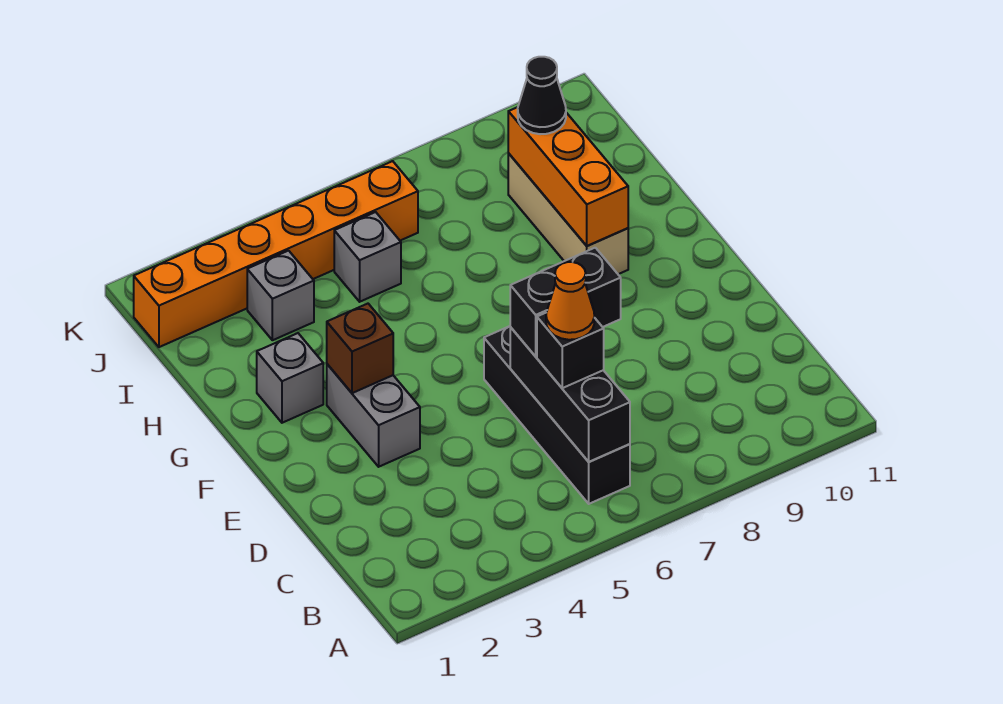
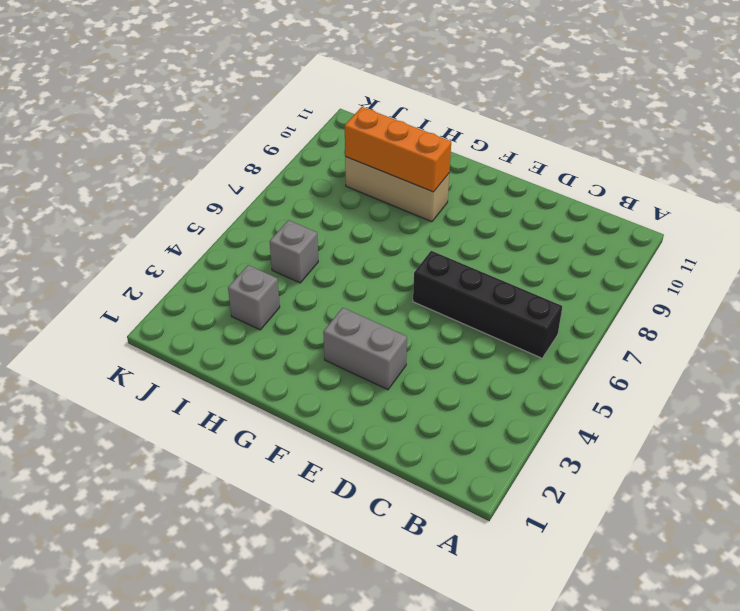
none -> grey 1x1 brick [257,333,323,423]
none -> orange 1x6 brick [134,161,418,347]
none -> black 1x3 brick [510,327,630,462]

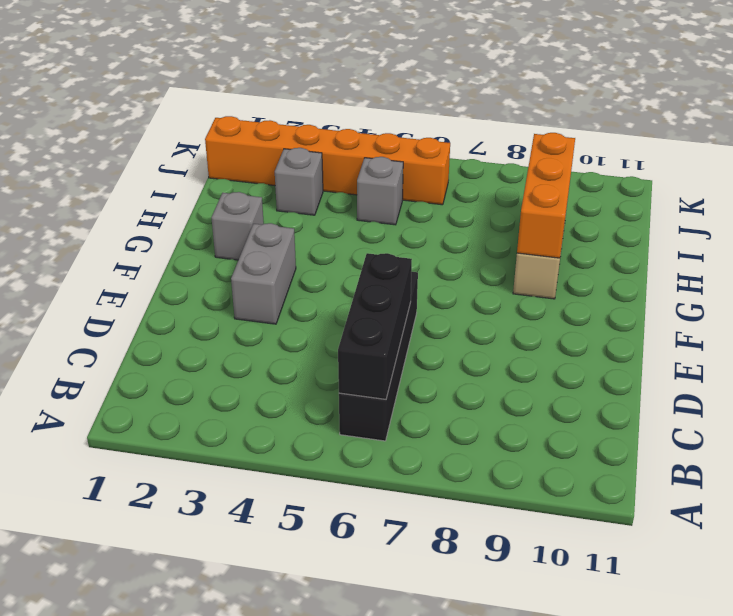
none -> brown 1x1 brick [327,304,393,393]
none -> black 1x1 brick [537,313,604,388]
none -> black 1x2 brick [510,248,621,357]

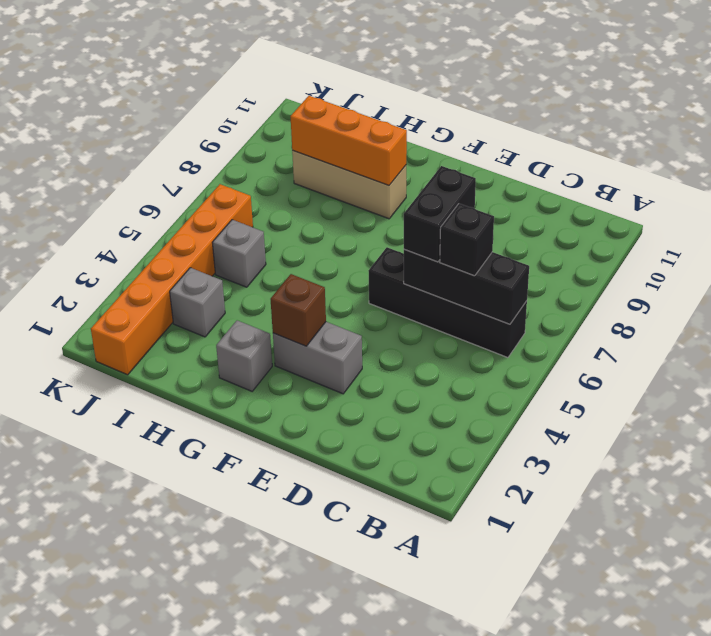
none -> black 1x1 cone [518,57,566,134]
none -> orange 1x1 cone [546,262,594,340]

